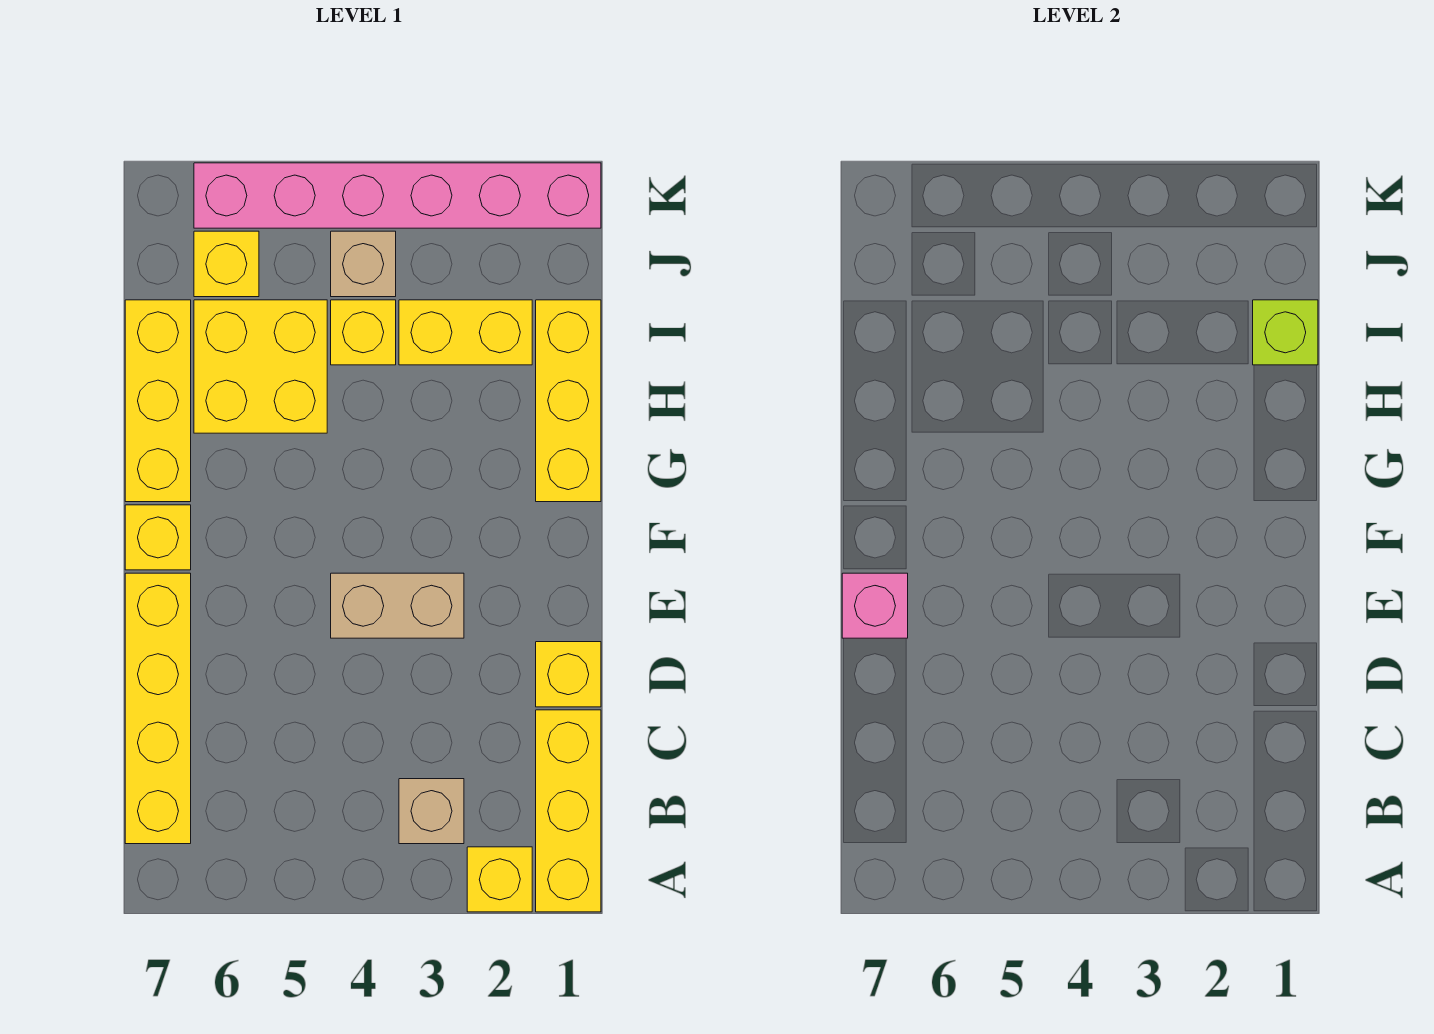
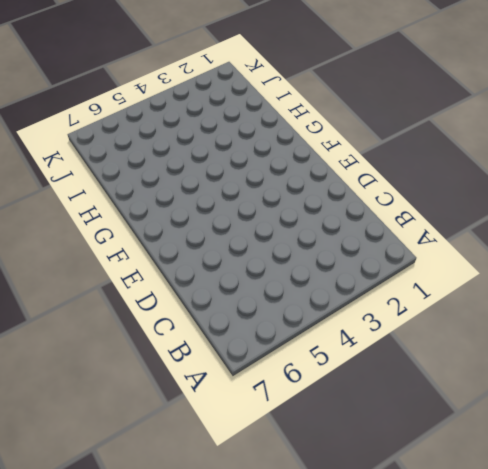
none -> yellow 1x3 brick [536,710,601,912]
none -> yellow 1x1 brick [467,847,532,912]
none -> tan 1x1 brick [399,779,464,844]

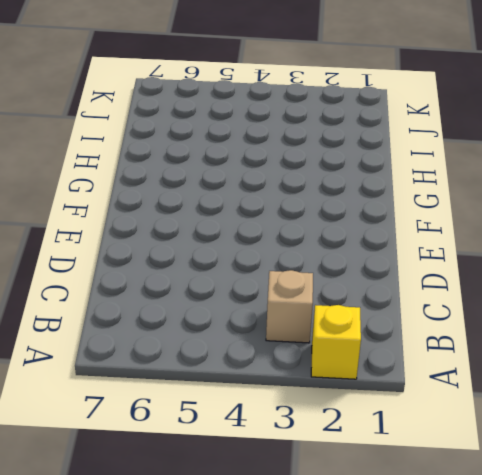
none -> yellow 1x3 brick [536,710,601,912]
none -> yellow 1x4 brick [125,573,191,844]
none -> yellow 1x1 brick [536,642,601,707]

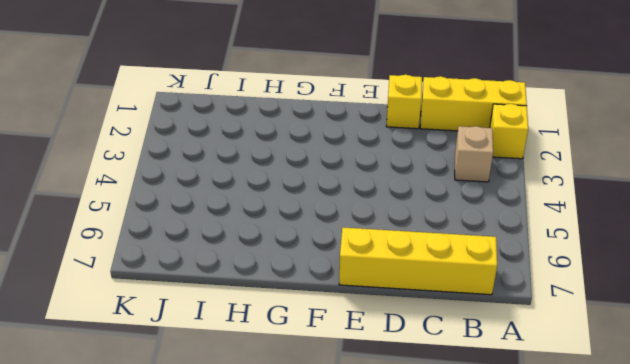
none -> tan 1x2 brick [331,573,464,638]
none -> yellow 1x1 brick [125,505,191,570]
none -> yellow 1x3 brick [536,300,601,502]

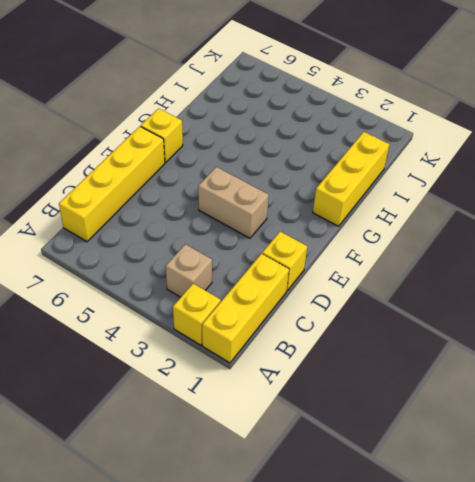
none -> yellow 1x3 brick [125,300,191,502]
none -> yellow 2x2 brick [194,300,327,433]
none -> yellow 1x2 brick [399,300,532,365]

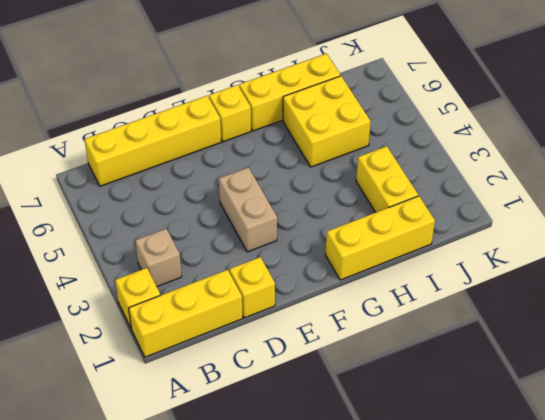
none -> yellow 1x1 brick [331,300,396,365]
none -> tan 1x1 brick [331,231,396,297]
none -> yellow 1x1 brick [194,231,259,297]

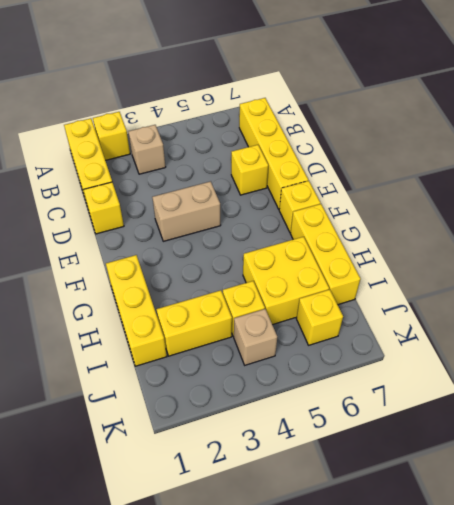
yellow 1x1 brick [231,145,268,195] -> none
none -> pink 1x6 brick [194,163,601,228]
none -> pink 1x1 brick [842,573,908,638]
none -> lime 1x1 brick [1253,300,1318,365]

